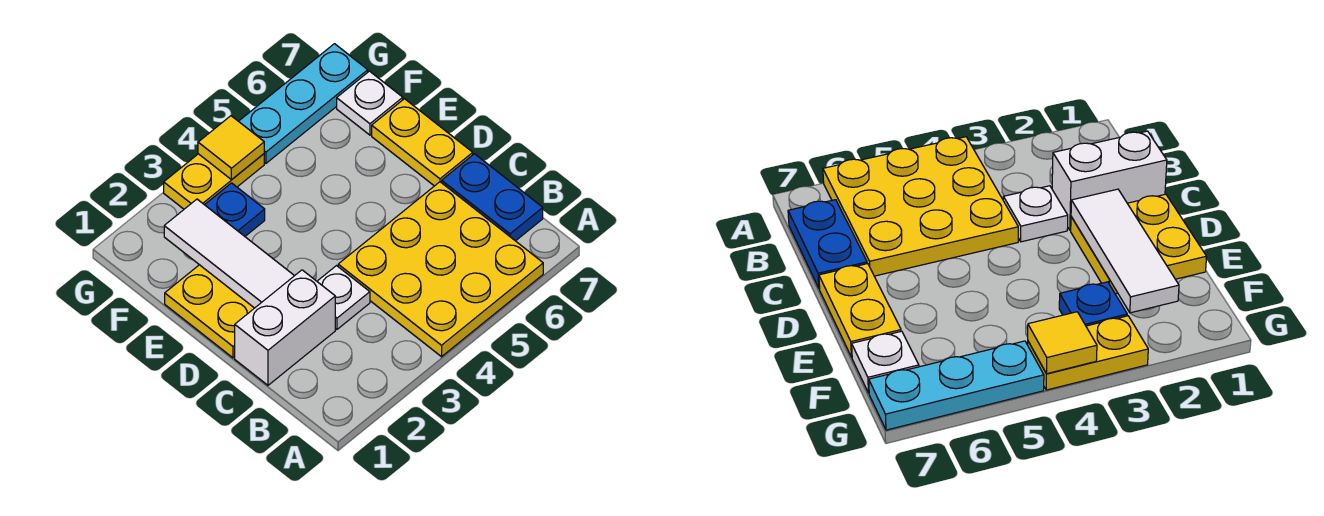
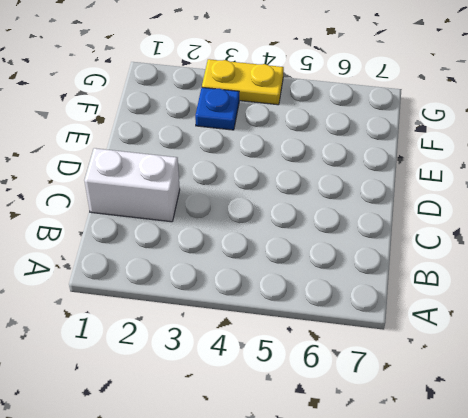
none -> yellow 3x3 plate [338,182,543,357]
none -> blue 1x2 plate [442,154,543,241]
none -> white 1x1 plate [317,266,370,329]

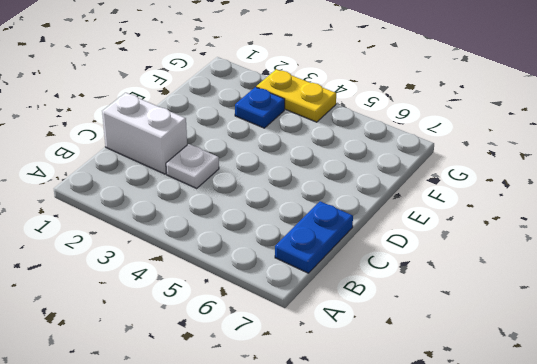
none -> yellow 3x3 plate [338,182,543,357]
none -> yellow 2x2 plate [165,265,254,358]
none -> yellow 1x2 plate [372,99,473,186]

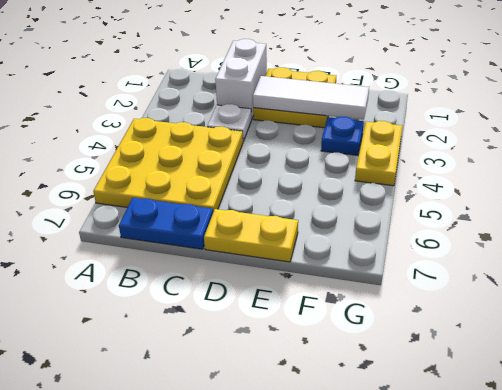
none -> white 1x1 plate [337,71,403,135]
none -> cyan 1x3 plate [239,44,368,163]
none -> yellow 1x1 tile [198,116,264,180]

